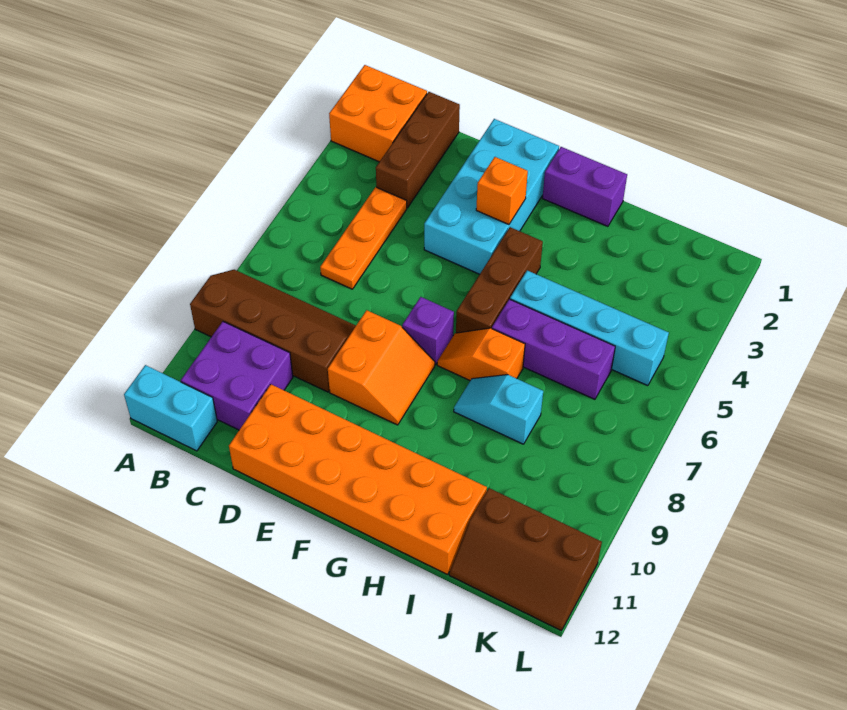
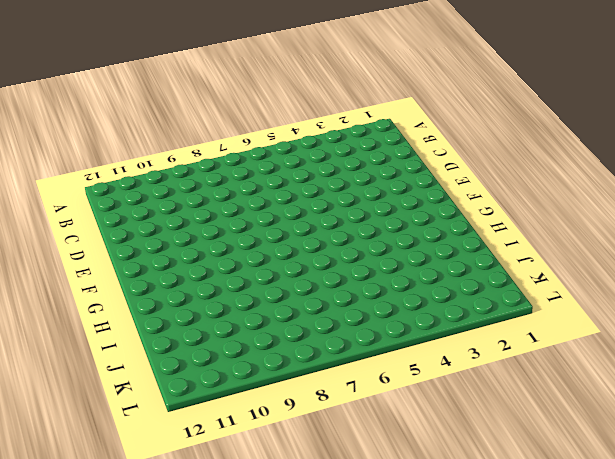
none -> orange 2x2 brick [329,65,427,162]
none -> brown 2x4 slope [190,270,356,392]
none -> cyan 1x2 brick [124,365,217,451]

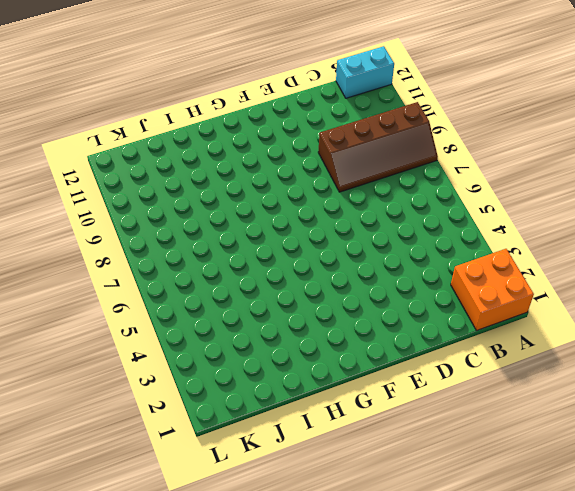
none -> purple 2x2 brick [181,322,293,430]
none -> brown 1x3 brick [376,92,460,208]
none -> orange 1x3 plate [320,187,407,289]

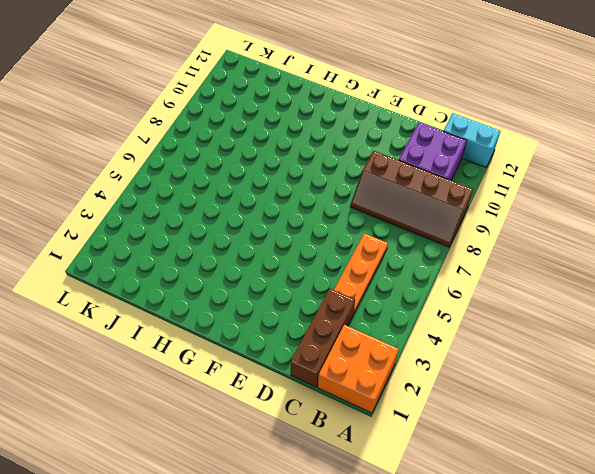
none -> orange 2x6 brick [229,384,487,575]
none -> cyan 2x4 brick [424,119,559,274]
none -> orange 2x2 slope [328,310,435,425]

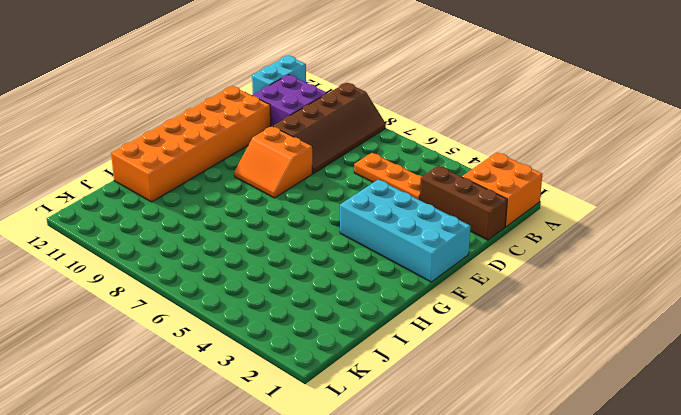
none -> purple 1x1 brick [402,297,454,365]
none -> purple 1x2 brick [542,147,627,226]
none -> brown 1x3 brick [456,227,543,333]

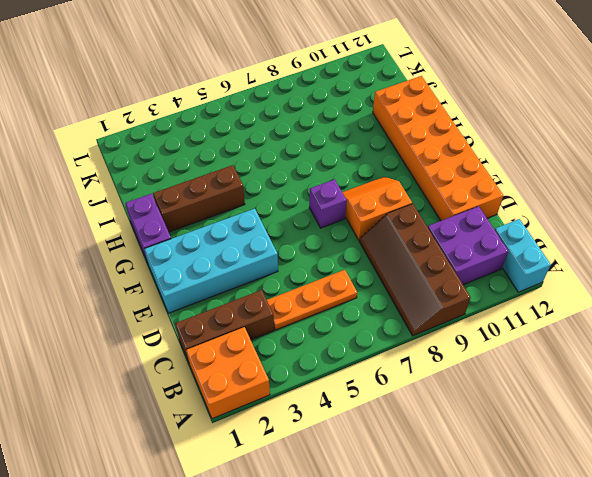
brown 1x3 brick [153,165,245,232] -> brown 1x3 brick moved to [456,227,543,333]
none -> orange 1x2 slope [437,328,525,380]
none -> cyan 1x4 brick [510,270,669,386]
none -> purple 1x3 brick [492,299,615,399]

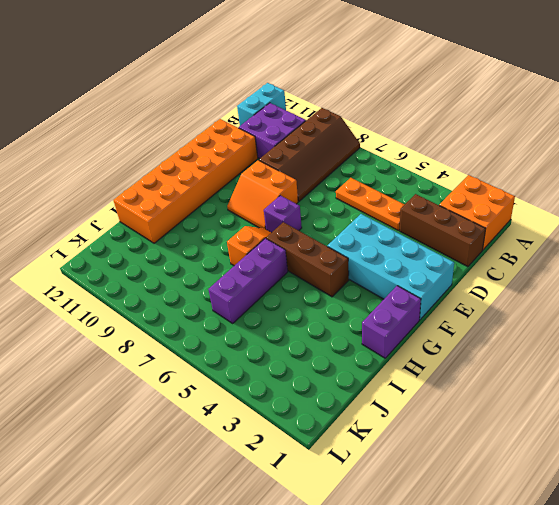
none -> cyan 1x4 brick [510,270,669,386]
none -> cyan 1x2 slope [454,375,543,444]
none -> brown 2x3 slope [449,488,602,631]

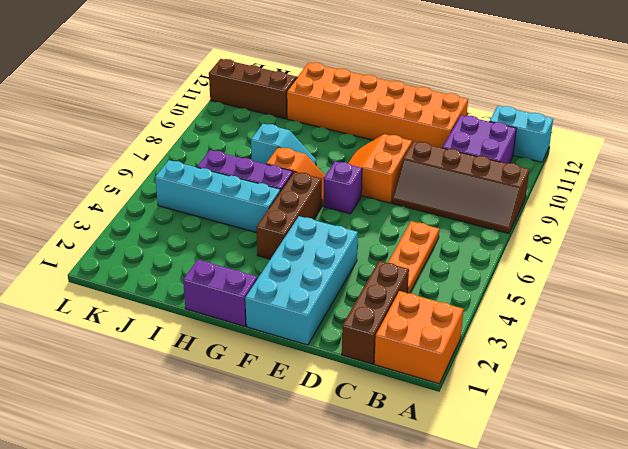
none -> orange 1x1 brick [476,157,528,224]

